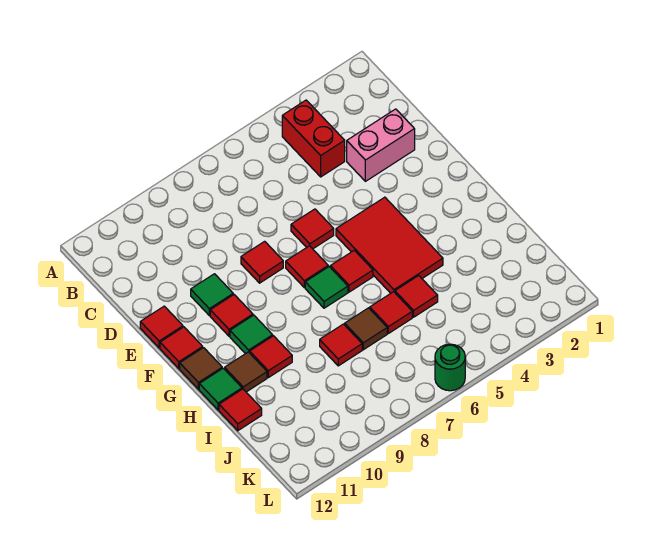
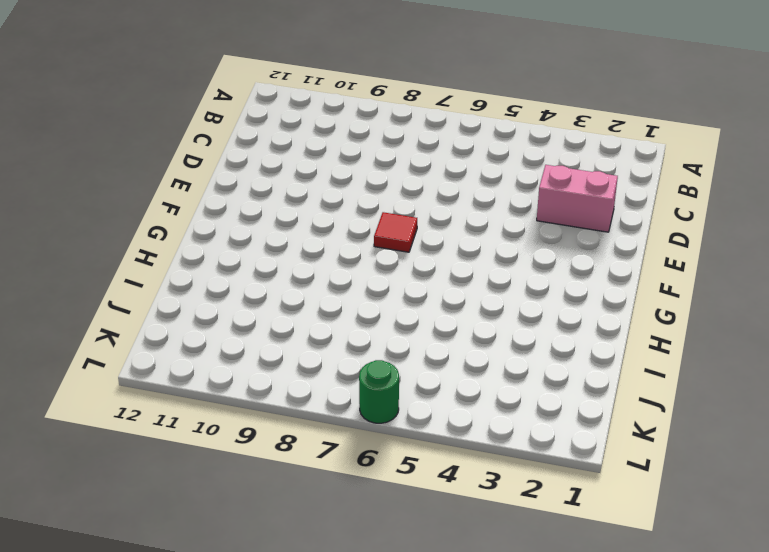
none -> red 1x2 brick [282,100,345,177]
none -> red 1x1 tile [291,209,334,249]
none -> red 1x1 tile [241,241,283,283]

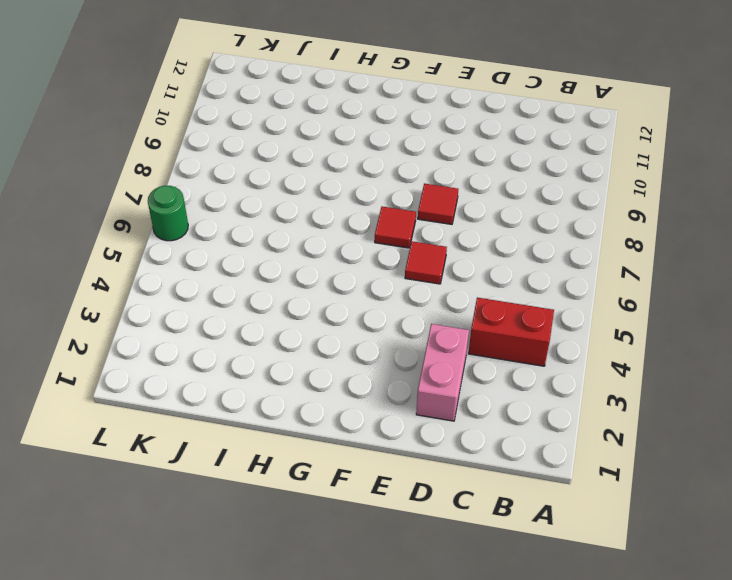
none -> green 1x1 tile [191,274,233,315]
none -> red 1x1 tile [140,306,183,348]
none -> red 2x3 tile [336,197,443,293]

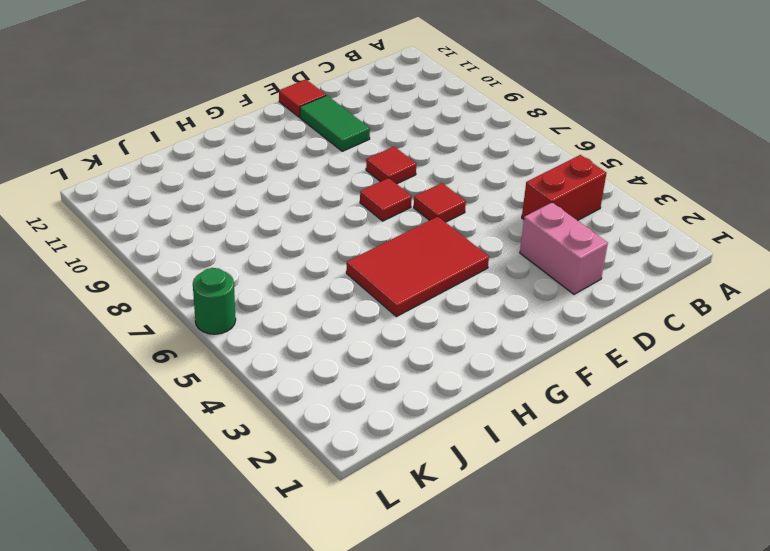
green 1x2 tile [300,96,370,151] -> green 1x1 tile [191,274,233,315]
none -> red 1x1 tile [210,295,253,336]
none -> red 1x1 tile [160,327,203,369]
none -> red 1x1 tile [330,250,373,292]

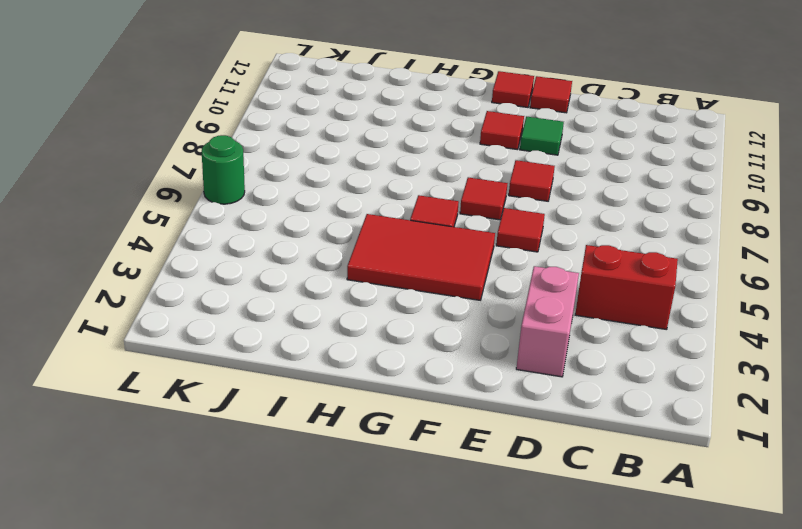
none -> green 1x1 tile [305,267,348,308]
none -> green 1x1 tile [230,315,273,354]
none -> brown 1x1 tile [180,348,222,389]

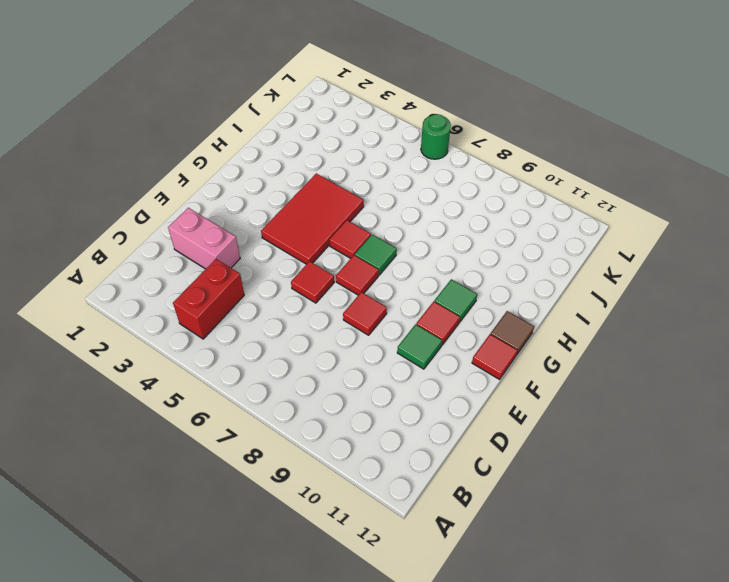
none -> red 1x1 tile [140,306,183,348]
none -> red 1x1 tile [250,336,292,378]
none -> brown 1x1 tile [225,352,267,392]

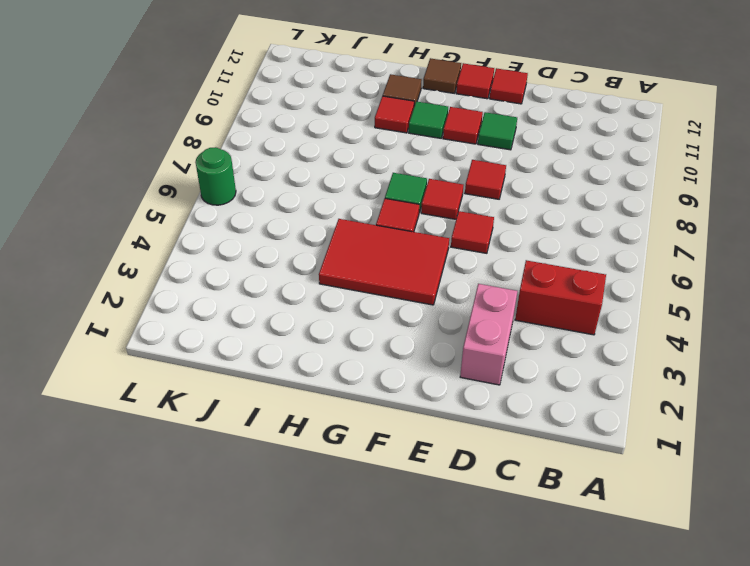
none -> green 1x1 tile [199,368,242,410]
none -> red 1x1 tile [395,276,438,317]
none -> red 1x1 tile [370,292,412,333]

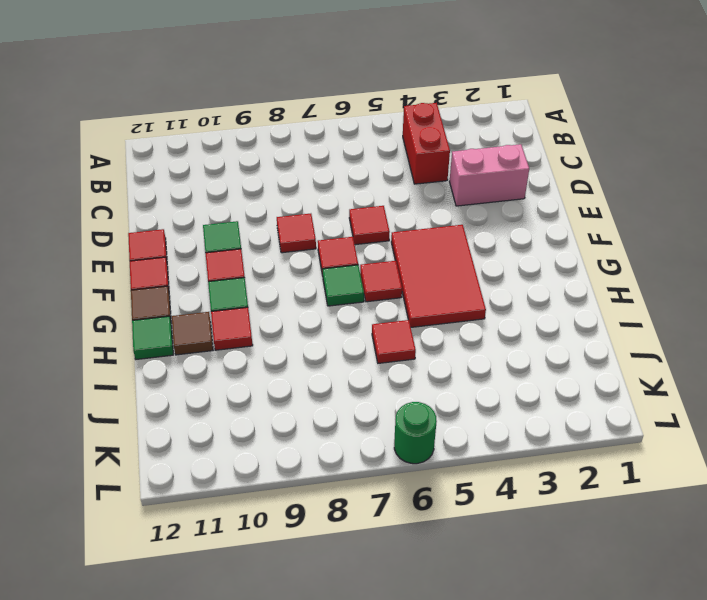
none -> red 1x1 tile [395,276,438,317]
none -> brown 1x1 tile [345,308,387,350]
none -> red 1x1 tile [320,324,362,366]

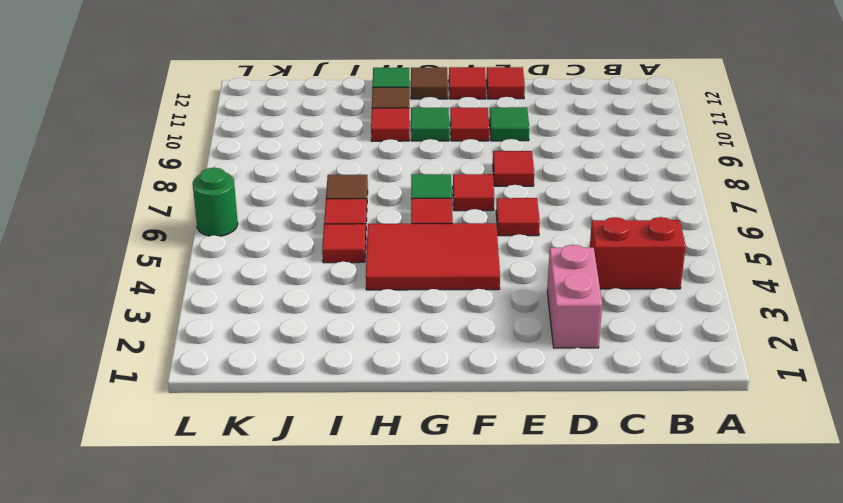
none -> red 1x1 tile [320,324,362,366]
none -> red 1x1 tile [219,389,262,431]

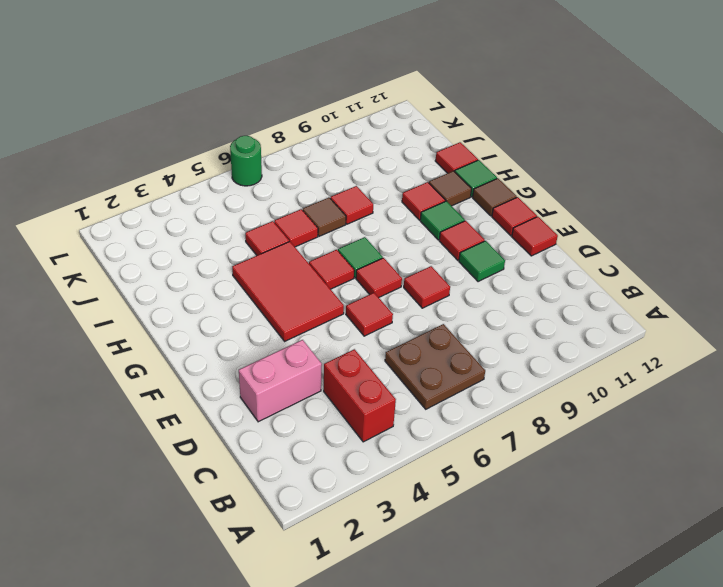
brown 2x2 plate [385,324,485,409] -> none

